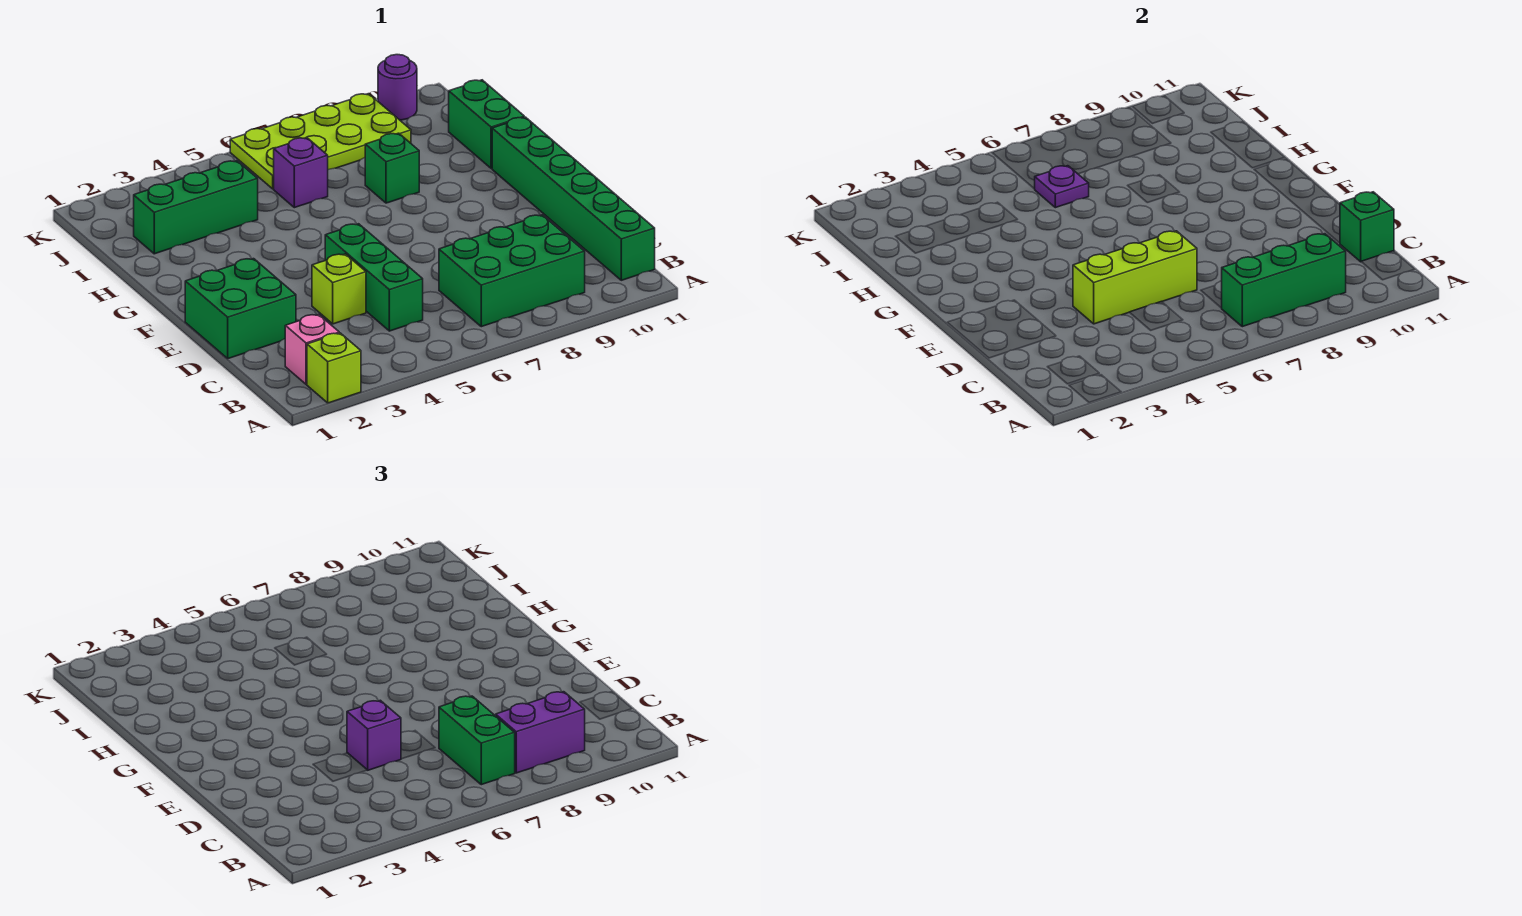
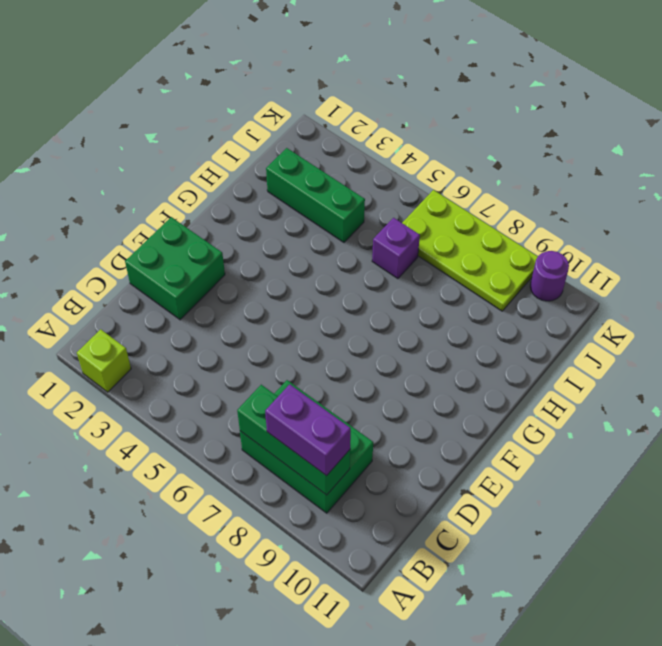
none -> pink 1x1 brick [285,314,339,384]
none -> green 1x6 brick [492,117,655,280]
none -> green 1x3 brick [325,224,423,331]

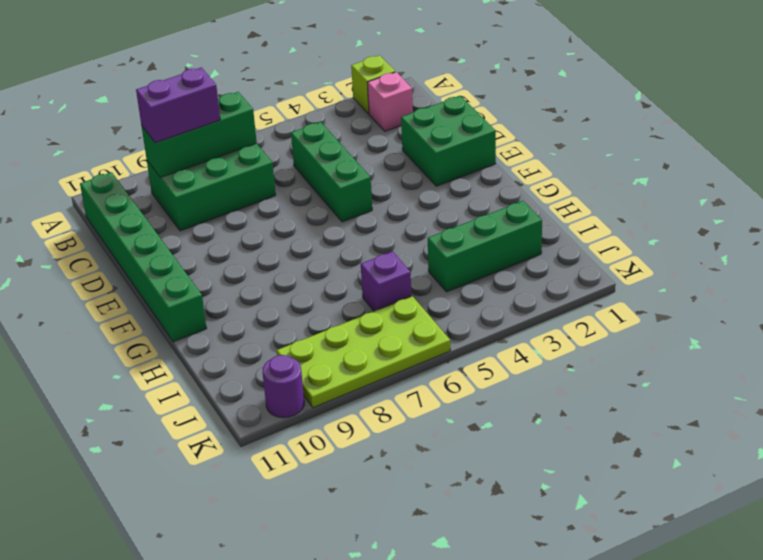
none -> lime 1x1 brick [312,254,366,324]
none -> green 1x1 brick [365,133,419,203]
none -> green 1x2 brick [449,80,524,169]

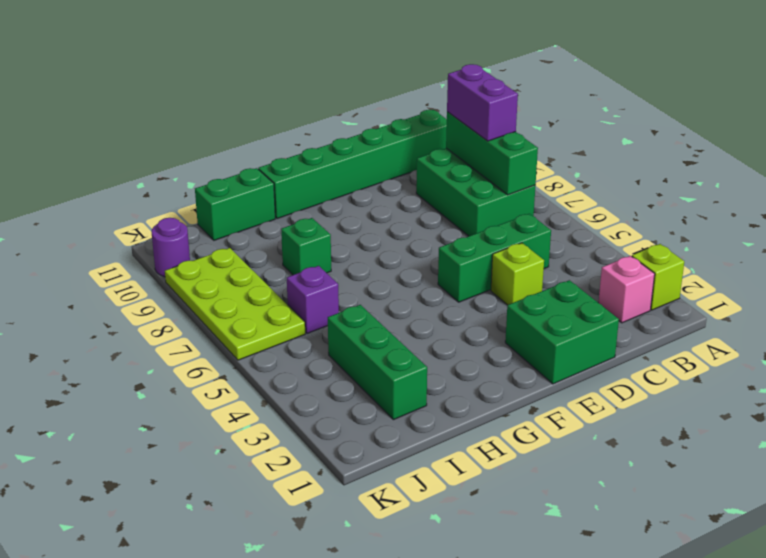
none -> green 1x1 brick [1340,192,1394,262]
none -> lime 1x3 brick [1073,231,1197,324]
none -> purple 1x1 plate [1035,166,1089,208]

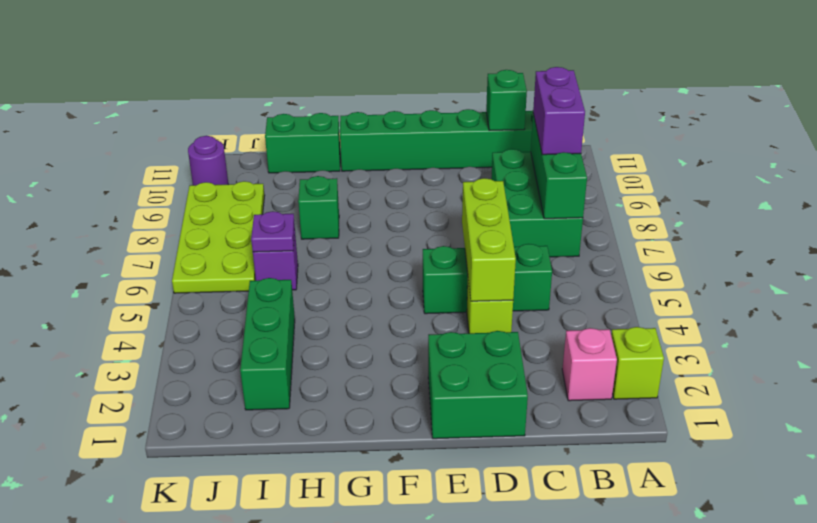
none -> green 1x2 brick [439,696,515,785]
none -> purple 1x1 brick [347,700,401,770]

